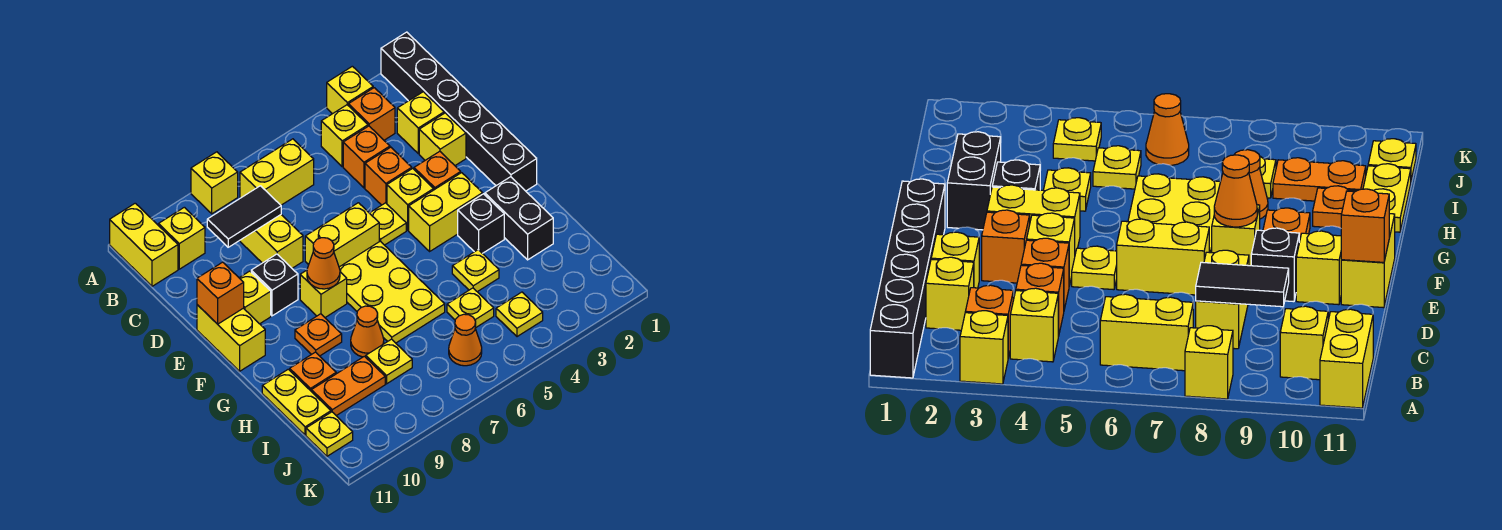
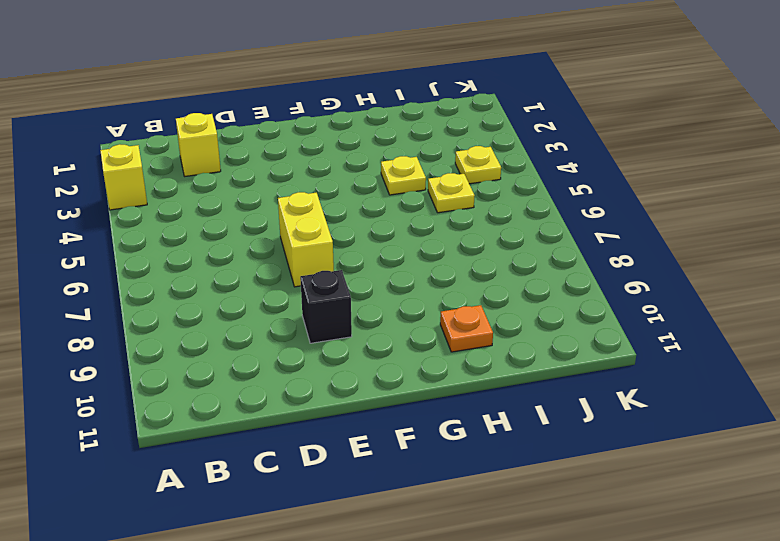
none -> black 1x6 brick [381,32,537,191]
none -> yellow 1x1 brick [191,152,238,214]
none -> yellow 1x2 brick [110,203,178,286]
none -> orange 1x1 brick [348,88,395,140]

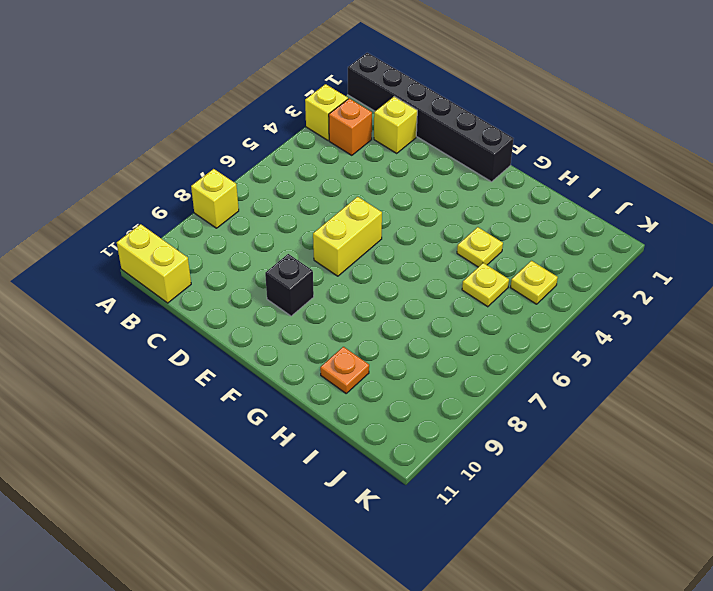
none -> yellow 1x1 brick [321,105,368,167]
none -> yellow 1x2 brick [240,139,314,205]
none -> yellow 1x1 brick [158,207,205,269]
none -> orange 1x1 brick [343,126,390,188]

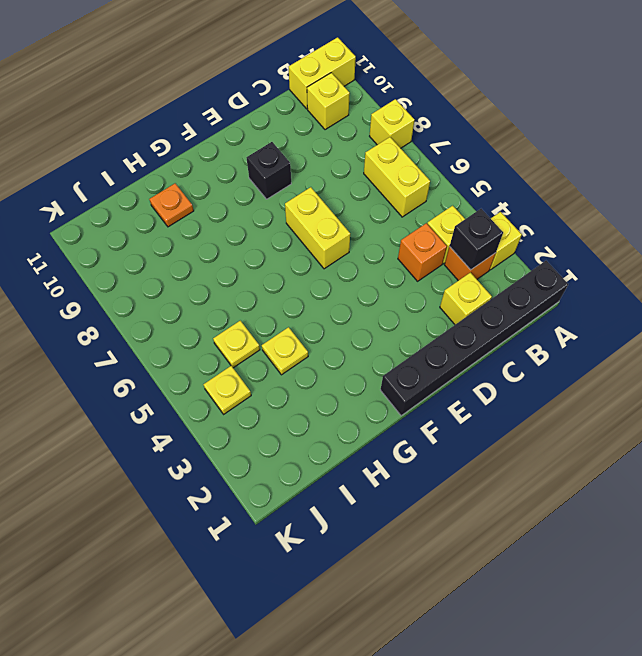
black 1x1 brick [450,209,503,270] -> black 1x1 brick moved to [458,194,504,253]
none -> yellow 1x2 brick [240,215,303,268]
none -> yellow 1x1 brick [419,113,466,165]
none -> orange 1x1 brick [365,147,412,205]
none -> orange 1x1 brick [414,151,461,190]

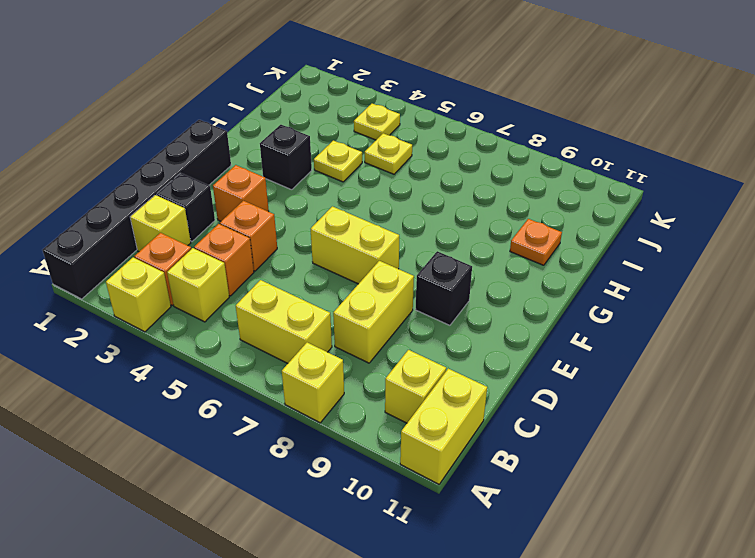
black 1x1 brick [157,173,215,242] -> yellow 1x1 brick [419,113,466,165]
none -> yellow 1x1 brick [387,168,434,230]
none -> yellow 1x1 plate [370,203,406,245]
none -> yellow 1x1 brick [240,271,271,324]
none -> yellow 1x2 brick [197,305,265,371]

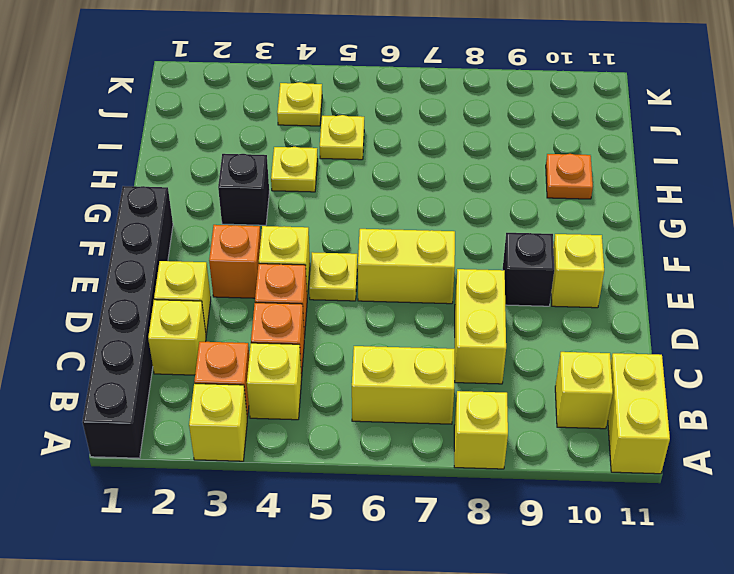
none -> yellow 1x2 brick [197,305,265,371]
none -> yellow 1x2 brick [409,173,483,251]
none -> yellow 2x3 plate [339,241,445,343]
none -> yellow 1x1 brick [300,270,347,317]

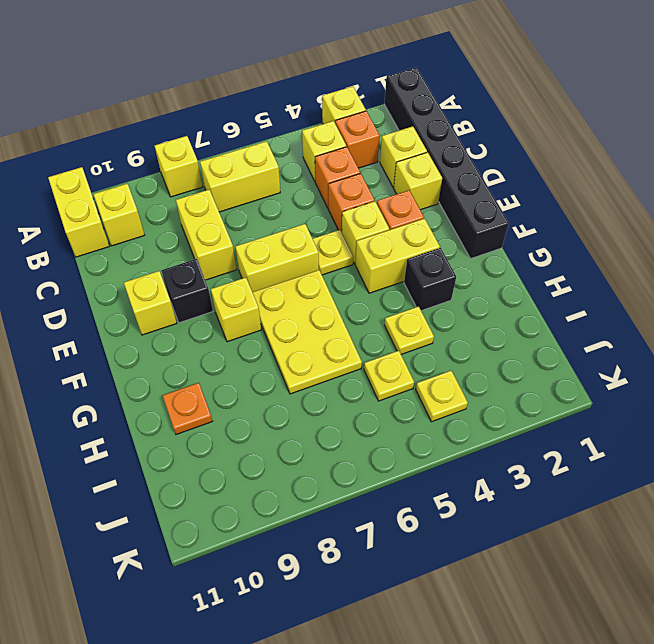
none -> yellow 1x2 brick [197,305,265,371]
none -> black 1x2 brick [485,177,553,260]
none -> orange 1x1 plate [295,314,342,356]
none -> orange 1x1 cone [351,306,384,357]

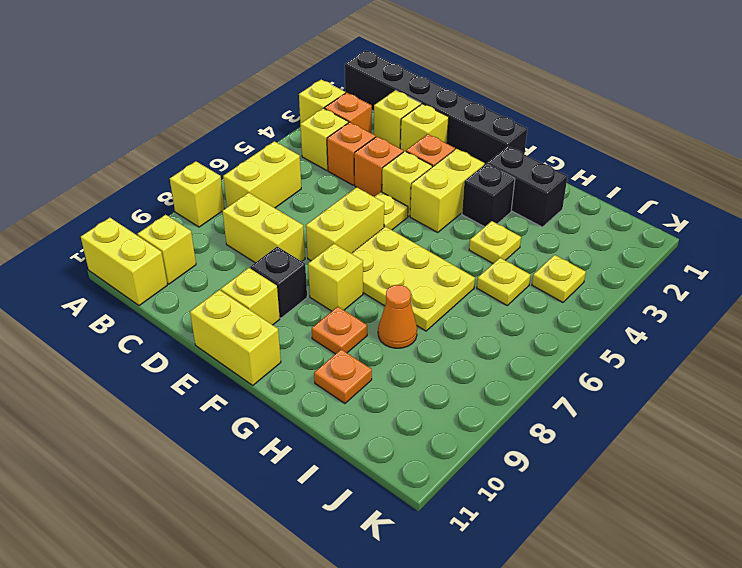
none -> yellow 1x2 plate [262,369,331,435]
none -> yellow 1x1 plate [366,339,412,384]
none -> orange 1x2 plate [311,356,385,416]
none -> orange 1x1 cone [449,314,482,366]

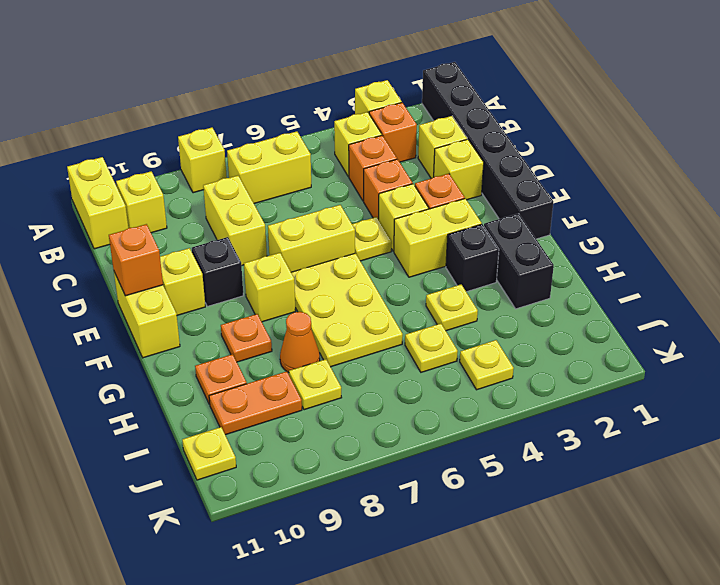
none -> yellow 1x2 plate [262,369,331,435]
none -> orange 1x1 cone [449,314,482,366]
none -> black 1x2 tile [207,186,281,247]
none -> orange 1x1 cone [307,238,340,289]

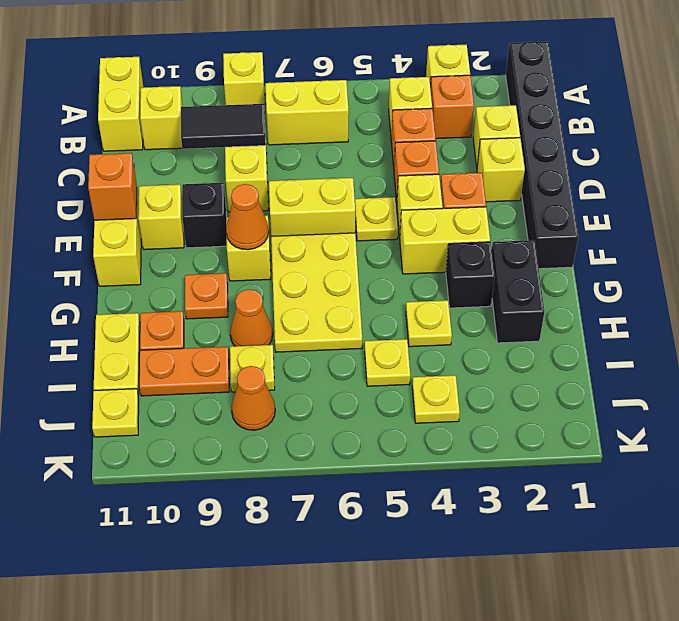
orange 1x1 cone [232,366,275,430] -> orange 1x1 cone moved to [449,314,482,366]

